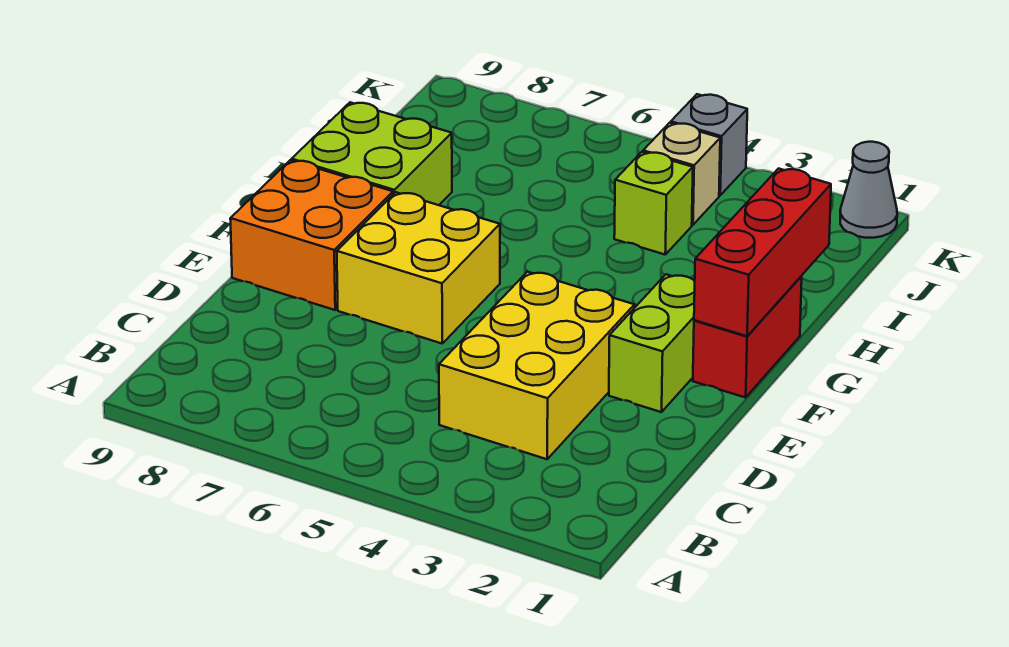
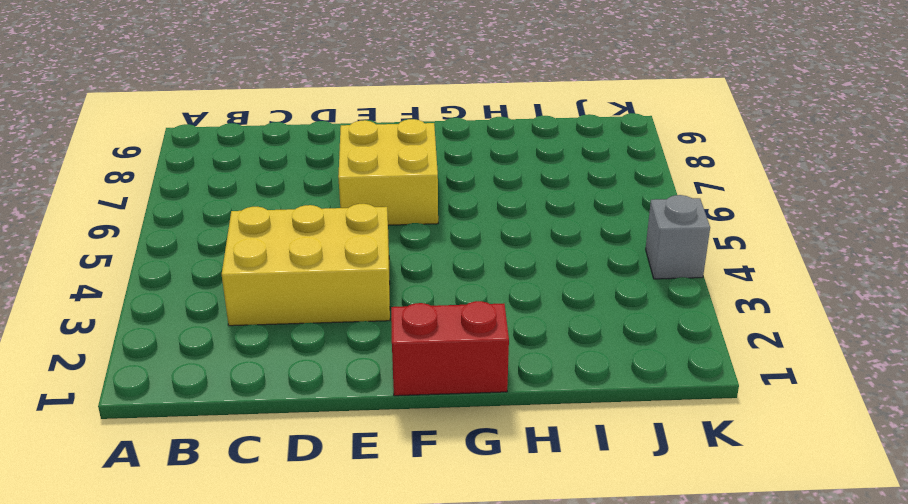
none -> lime 1x2 brick [609,274,695,412]
none -> orange 2x2 brick [230,160,393,310]

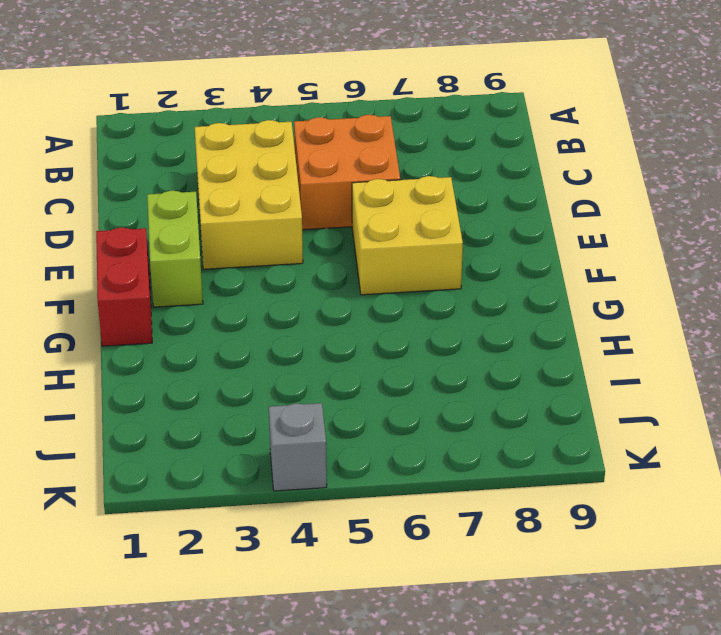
orange 2x2 brick [294,115,400,230] -> orange 2x2 brick moved to [230,160,393,310]
none -> lime 2x2 brick [292,102,452,205]
none -> lime 1x1 brick [614,152,693,254]

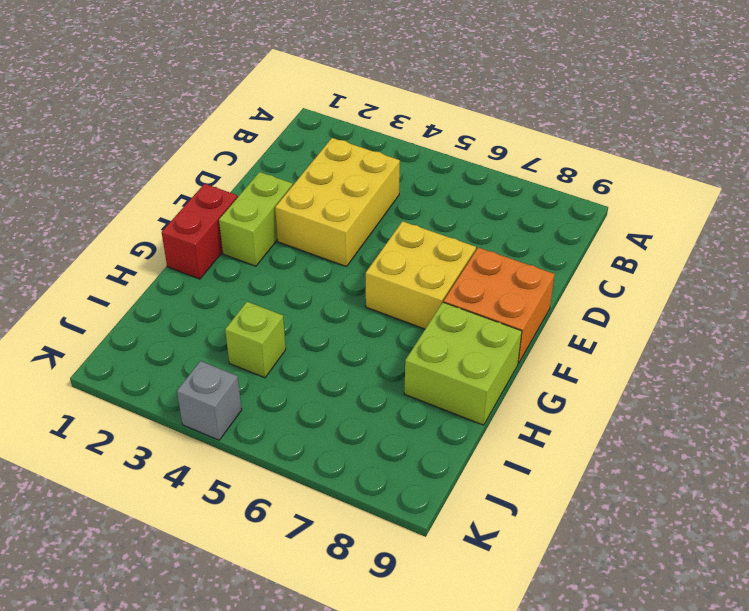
none -> tan 1x1 brick [643,123,720,225]
none -> grey 1x1 cone [840,142,897,238]

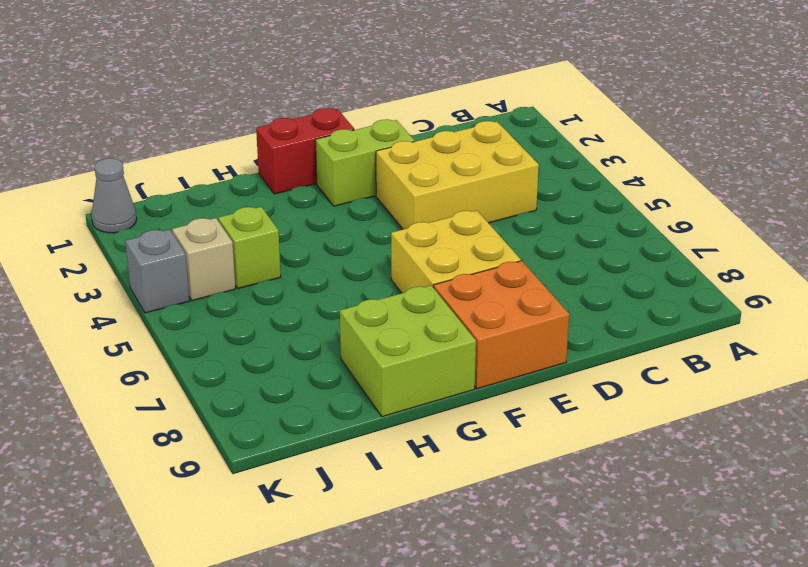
none -> red 1x3 brick [694,169,831,336]

